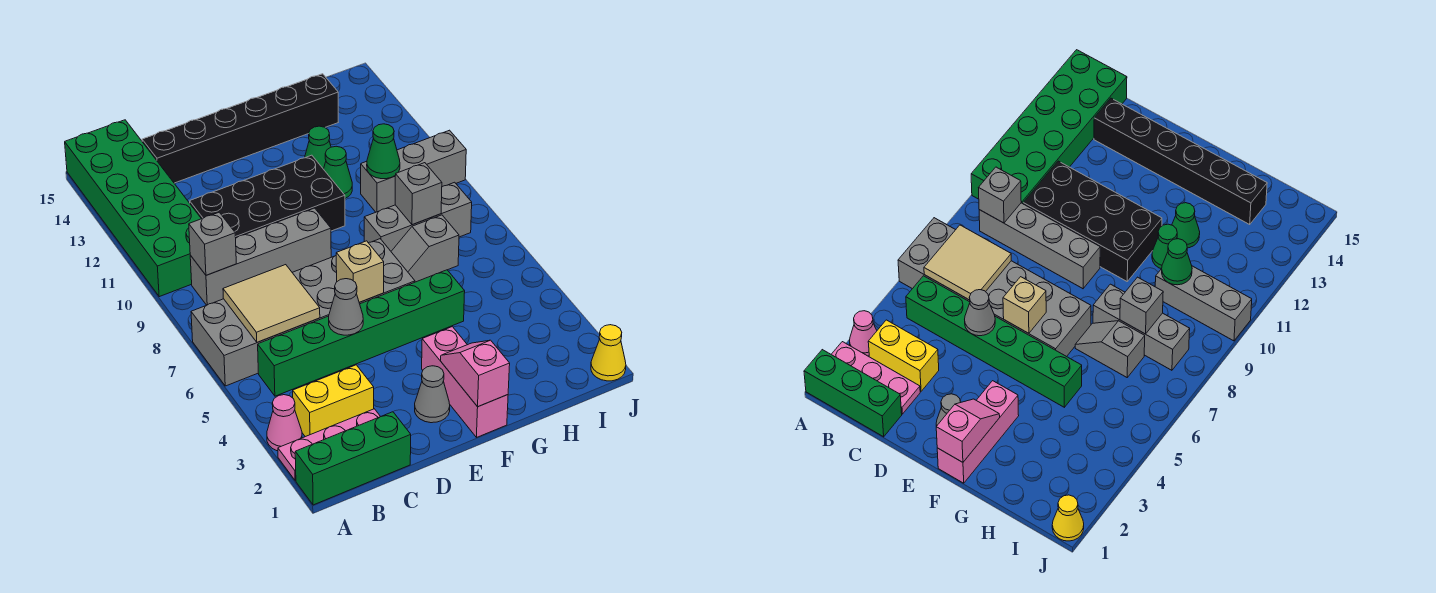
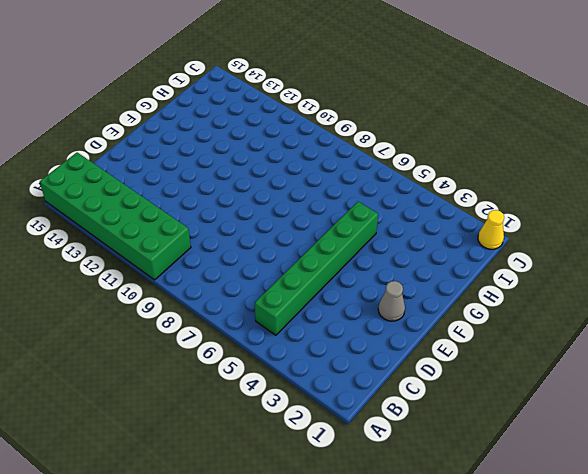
none -> green 1x3 brick [295,412,411,505]
none -> pink 1x3 plate [278,409,381,481]
none -> pink 1x1 cone [267,395,302,451]

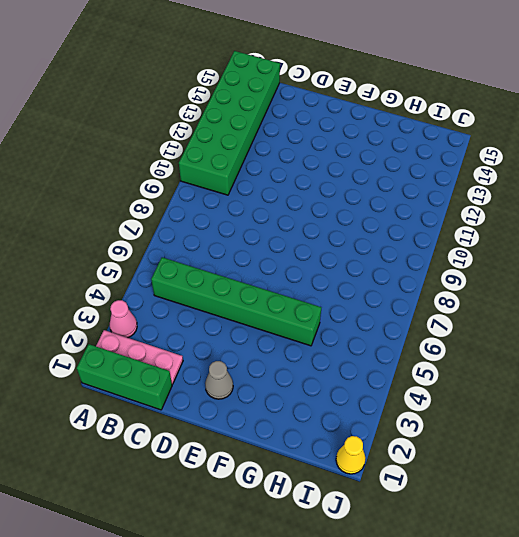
none -> grey 2x6 brick [191,239,415,386]
none -> yellow 1x2 brick [293,365,374,437]
none -> grey 1x4 brick [190,208,331,305]

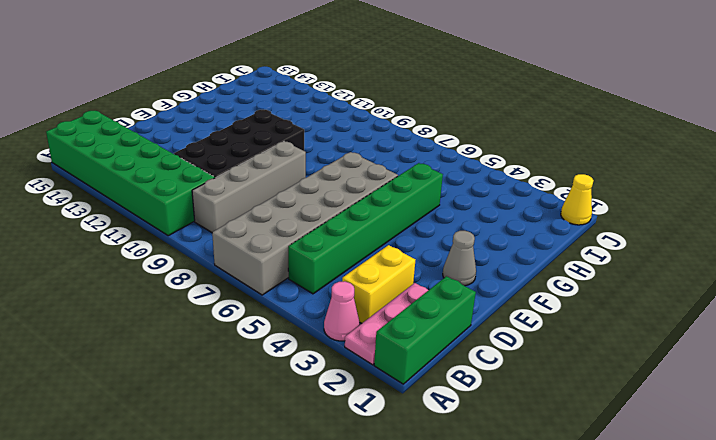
none -> black 1x6 brick [142,74,338,183]
none -> pink 1x3 brick [422,327,508,438]
none -> grey 1x2 slope [391,215,459,282]

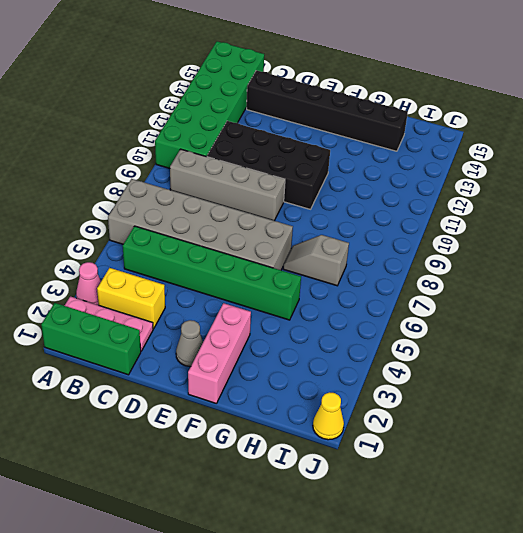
none -> grey 1x3 brick [364,182,472,251]
none -> green 1x1 cone [324,146,352,198]
none -> green 1x1 cone [305,126,331,169]

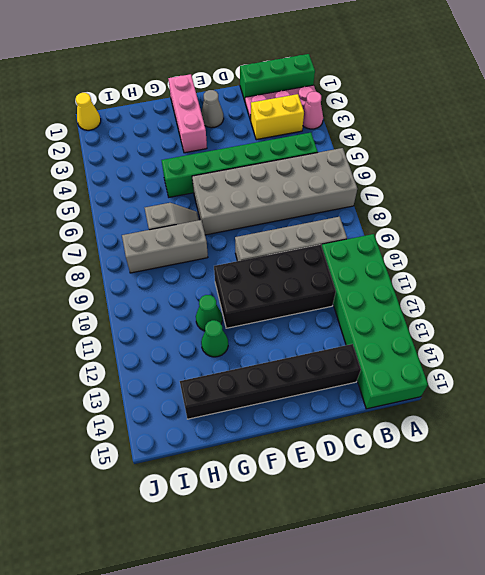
none -> grey 1x3 brick [361,130,466,212]
none -> tan 2x2 tile [223,265,320,342]
none -> grey 1x1 brick [189,212,236,275]

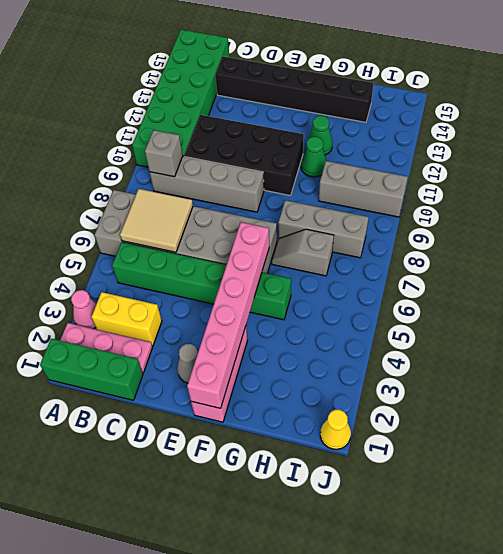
pink 1x6 brick [187,222,269,408] -> pink 1x2 slope [441,340,510,407]
none -> grey 1x1 cone [329,279,363,335]
none -> tan 1x1 brick [336,241,384,303]
none -> grey 1x1 brick [395,163,442,225]

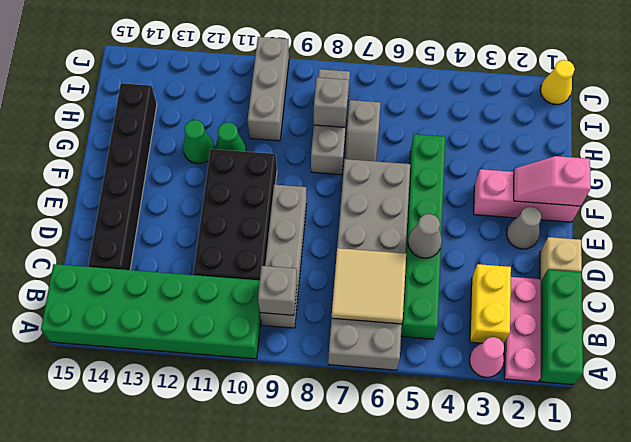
tan 1x1 brick [540,237,582,281] -> tan 1x1 brick moved to [336,241,384,303]
none -> green 1x1 cone [367,124,400,179]

